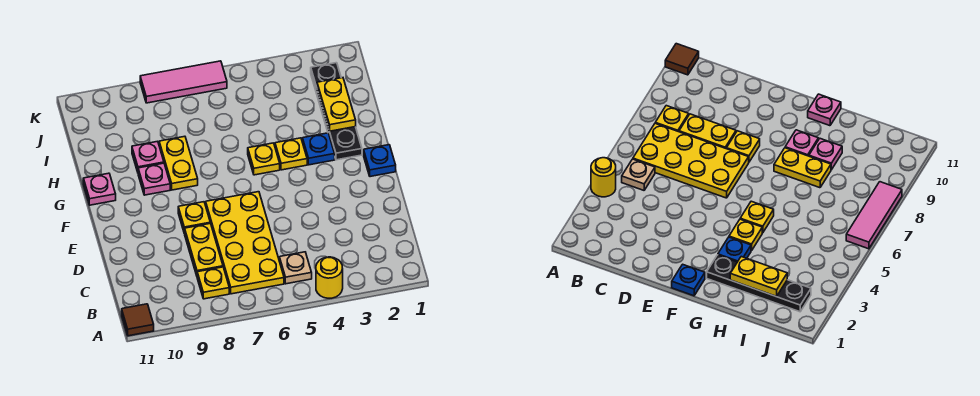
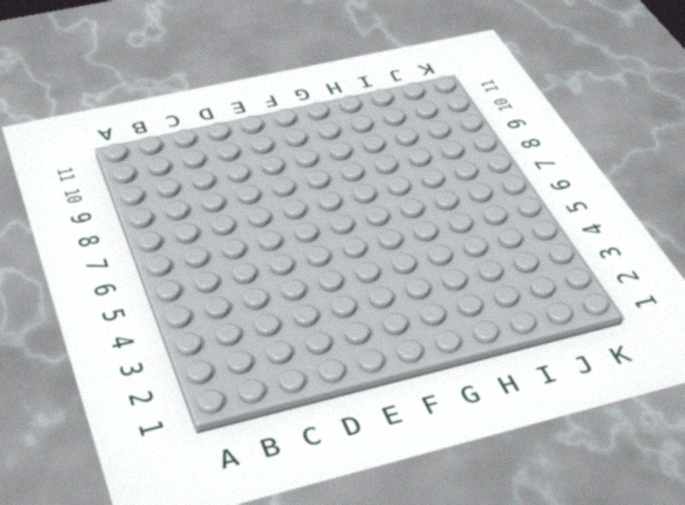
none -> yellow 1x1 round brick [316,257,343,298]
none -> brown 1x1 tile [122,304,154,336]
none -> tan 1x1 plate [279,252,312,284]

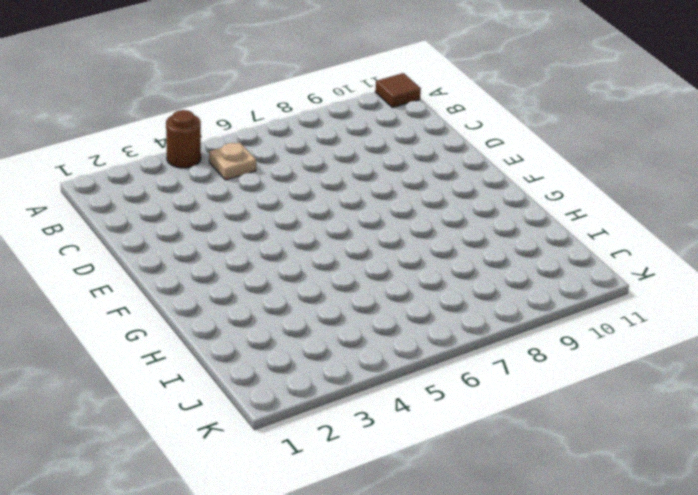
brown 1x1 round brick [166,110,201,168] -> yellow 1x1 round brick [316,257,343,298]
none -> yellow 2x4 plate [206,192,284,294]
none -> yellow 1x1 plate [197,267,229,299]
none -> yellow 1x2 plate [184,223,223,276]

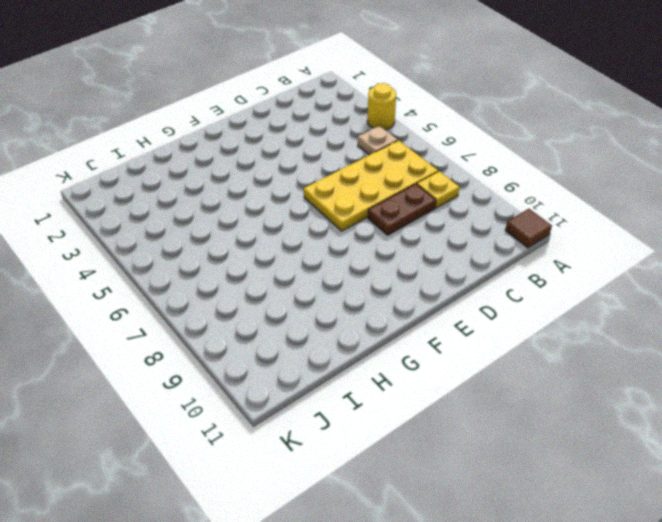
brown 1x2 plate [368,184,436,235] -> yellow 1x2 plate [184,223,223,276]
none -> yellow 1x1 plate [178,202,210,233]
none -> blue 1x1 plate [364,145,396,177]
none -> black 1x4 plate [311,63,362,160]

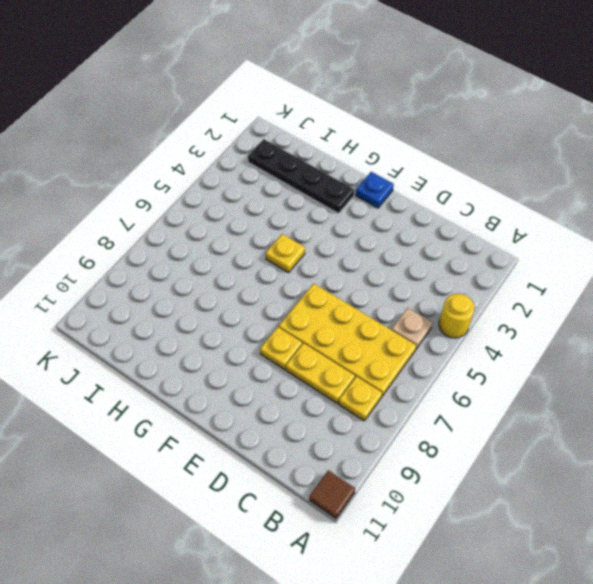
none -> blue 1x1 plate [302,133,335,165]
none -> yellow 1x1 plate [275,138,307,170]
none -> yellow 1x2 plate [159,136,198,190]

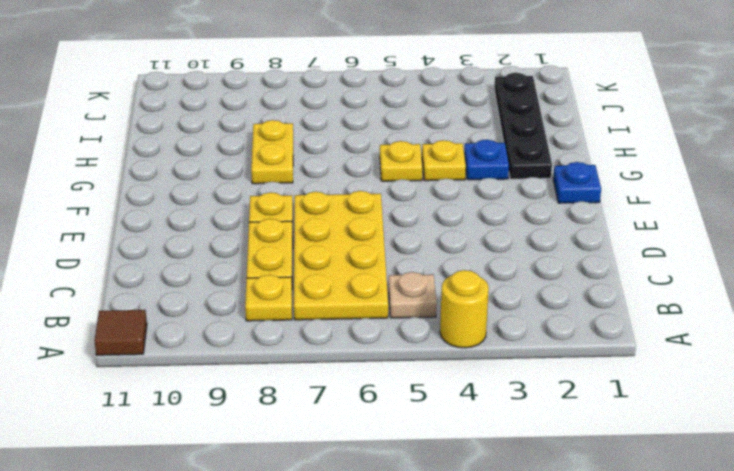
none -> pink 1x1 plate [138,163,170,195]
none -> pink 1x1 plate [83,173,116,205]
none -> pink 1x1 plate [132,141,164,172]

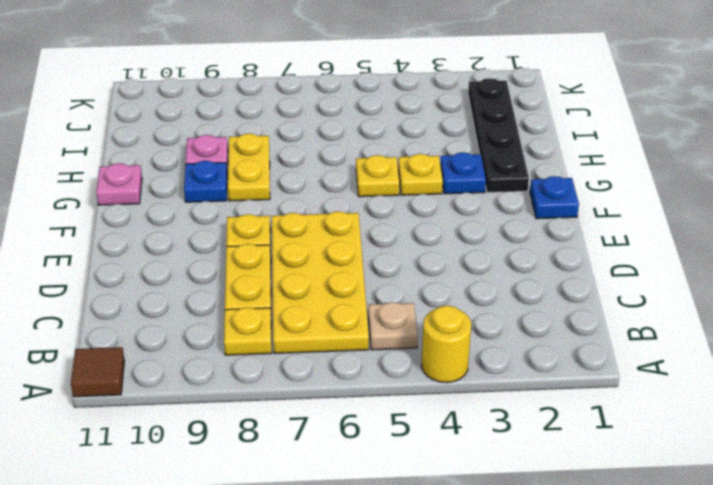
blue 1x1 plate [184,161,227,202] -> pink 1x1 plate [138,163,170,195]
none -> pink 1x3 tile [140,61,227,103]
none -> yellow 1x2 plate [317,78,356,131]

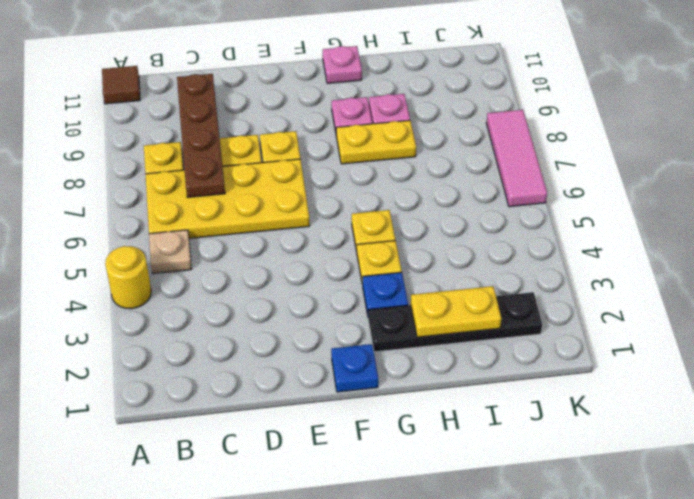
brown 1x4 plate [177,74,225,197] -> none

